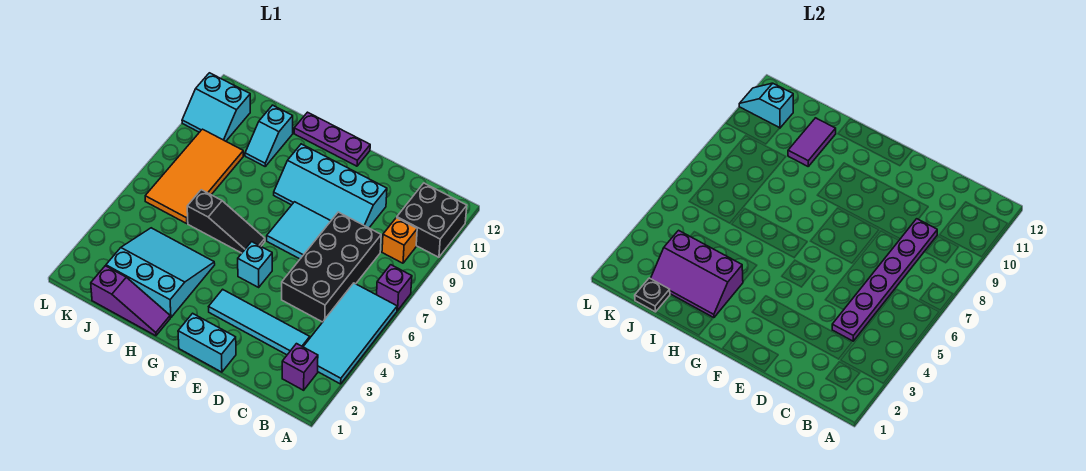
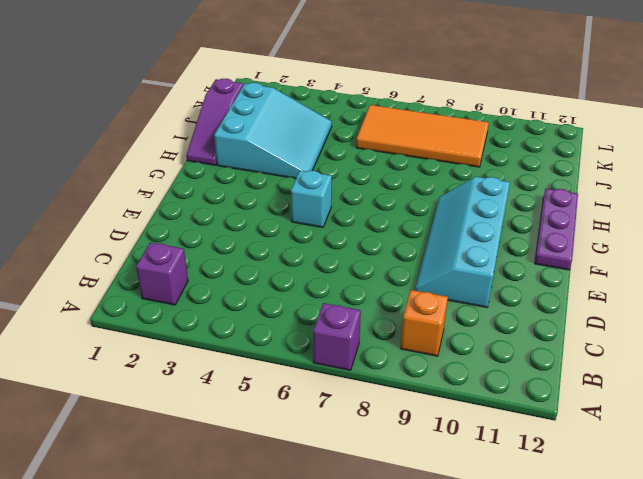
none -> cyan 2x4 tile [303,283,397,384]
none -> black 2x2 brick [397,183,467,257]
none -> cyan 1x4 tile [209,289,310,355]

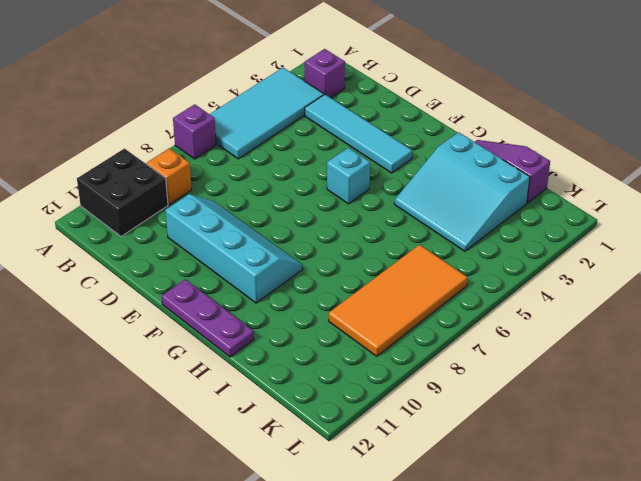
none -> black 2x4 brick [282,212,381,322]
none -> cyan 1x2 brick [178,313,236,372]
none -> cyan 2x2 tile [267,202,331,259]

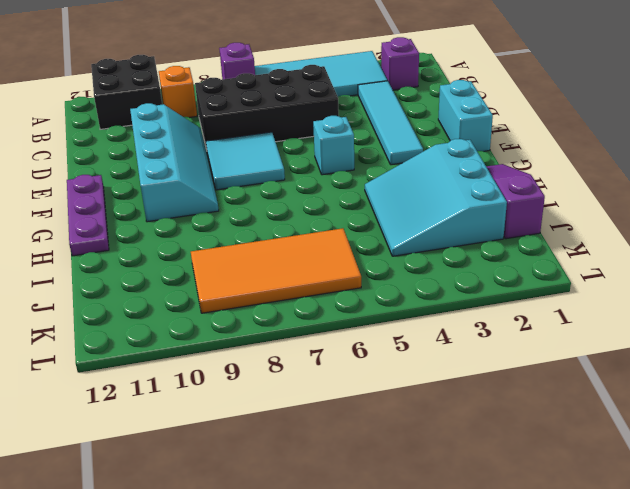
none -> black 1x3 slope [187,190,265,253]
none -> cyan 1x2 slope [245,105,293,166]
none -> cyan 2x2 slope [182,73,250,141]

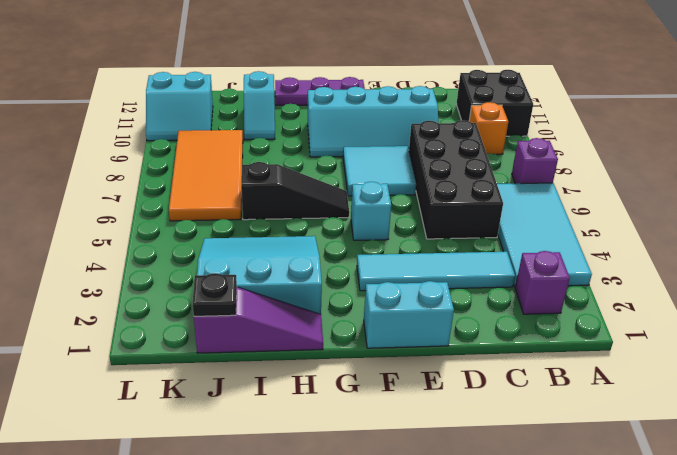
none -> purple 1x6 plate [832,219,937,341]
none -> purple 2x3 slope [651,230,743,318]
none -> purple 1x2 tile [788,118,836,166]

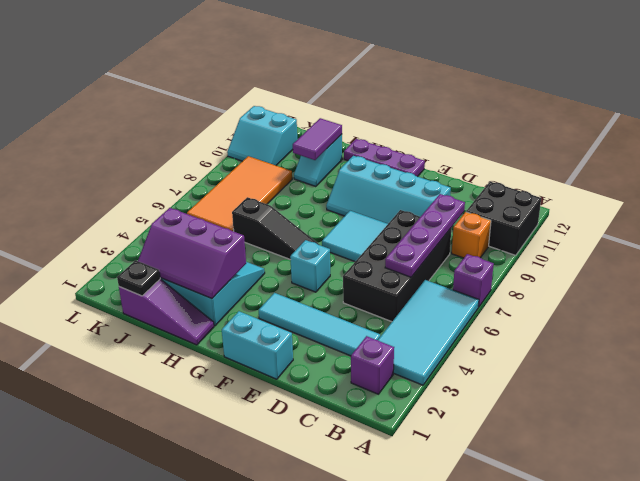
purple 1x4 plate [385,194,465,277] -> purple 1x6 plate [832,219,937,341]
none -> cyan 1x2 slope [739,83,793,128]

